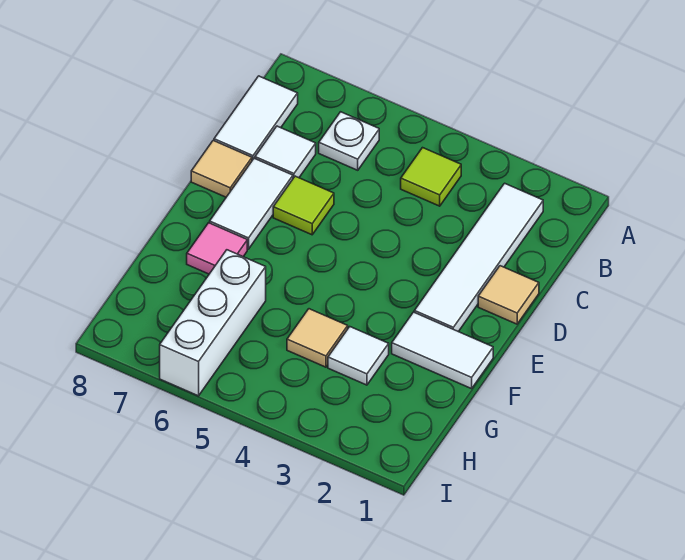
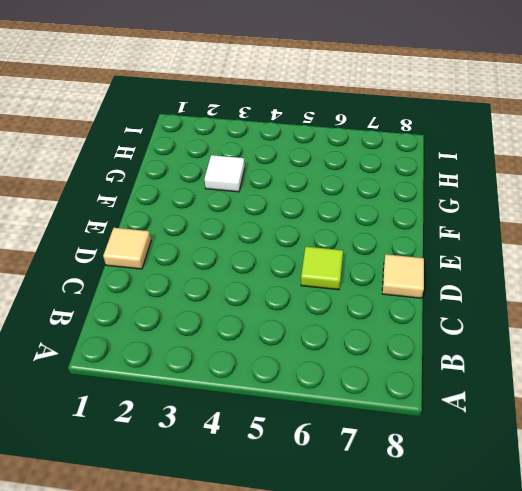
none -> white 1x4 tile [414,183,543,332]
none -> lime 1x1 tile [401,148,461,206]
none -> white 1x1 plate [319,112,379,170]

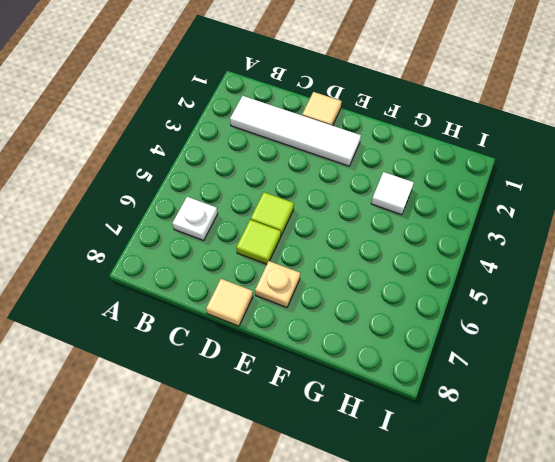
lime 1x1 tile [251,192,294,235] -> lime 1x1 tile moved to [401,148,461,206]
tan 1x1 plate [255,261,300,308] -> white 1x2 tile [210,158,293,249]
none -> white 1x2 tile [214,76,298,160]
none -> white 1x1 tile [255,126,316,178]
none -> white 1x2 tile [392,312,493,389]

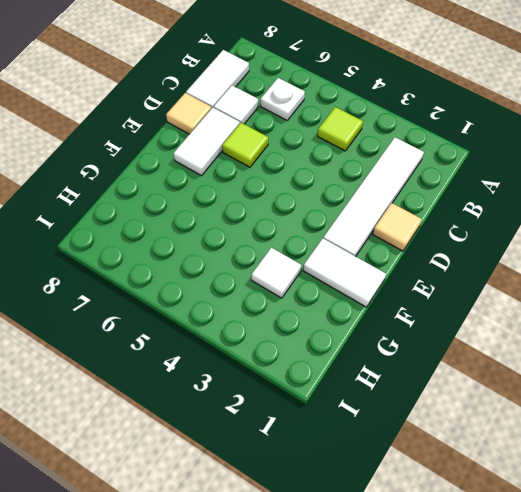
none -> pink 1x1 tile [187,223,247,274]
none -> tan 1x1 tile [287,309,348,367]
none -> white 1x3 brick [160,250,266,396]

